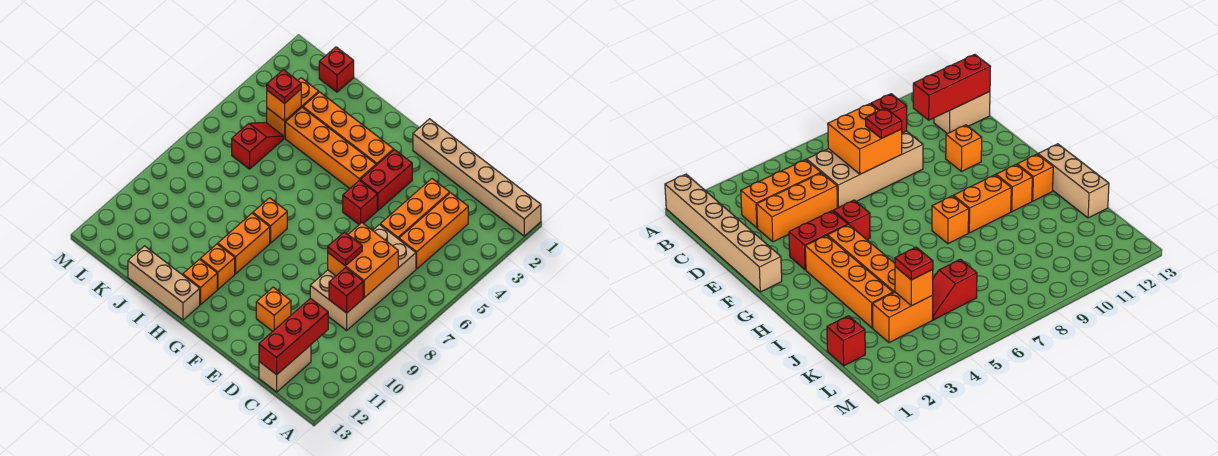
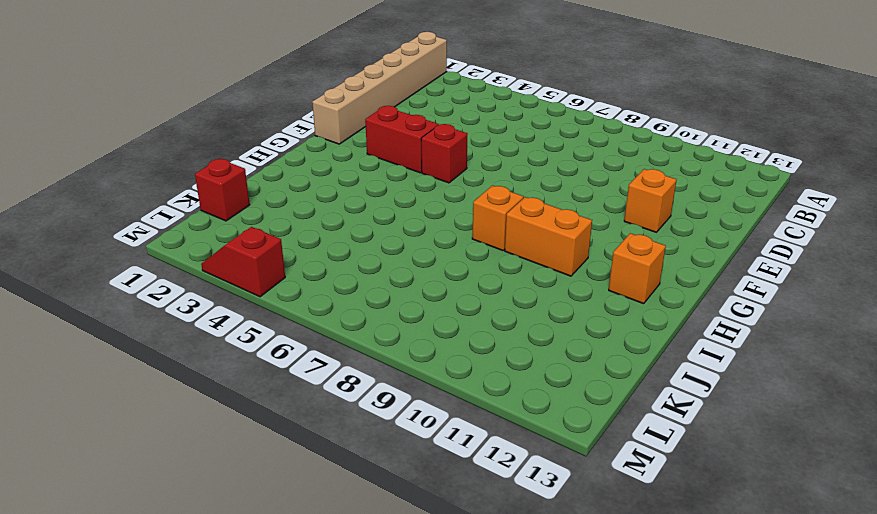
red 1x2 slope [201,227,285,297] -> red 1x2 slope moved to [232,122,284,169]
none -> orange 1x3 brick [399,193,468,269]
none -> tan 2x4 brick [310,225,416,330]
none -> tan 1x2 brick [259,345,311,392]

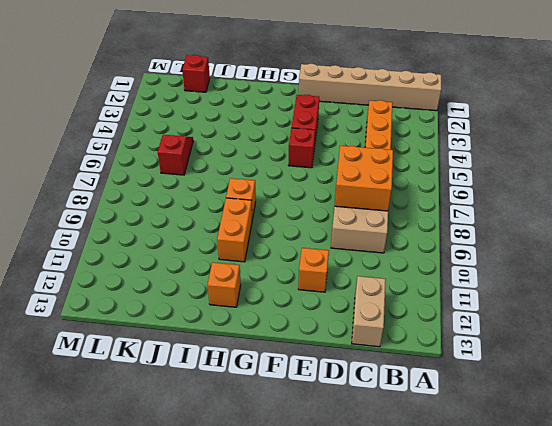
none -> orange 1x3 brick [380,179,450,239]
none -> orange 1x4 brick [303,92,394,165]
none -> orange 1x4 brick [285,108,376,189]

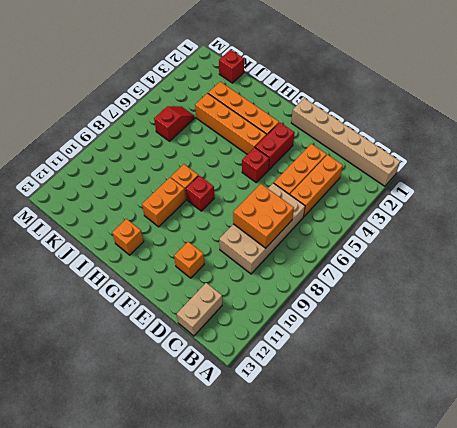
red 1x1 brick [186,176,214,211] -> red 1x1 brick moved to [329,268,363,313]
none -> orange 1x1 brick [200,244,235,289]
none -> tan 1x3 brick [128,246,200,320]
none -> orange 1x2 brick [267,78,319,138]

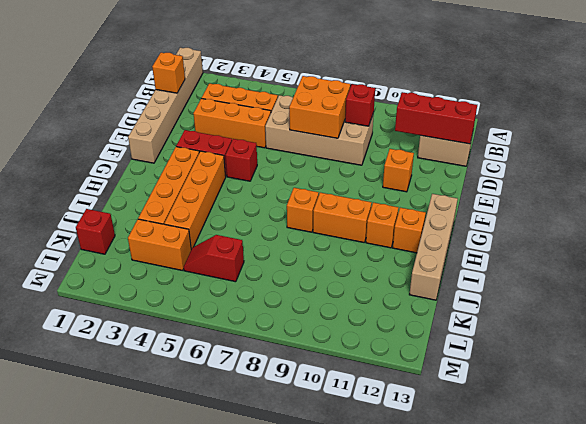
orange 1x1 brick [152,53,185,93] -> orange 1x1 brick moved to [267,90,301,121]
tan 1x4 brick [409,194,458,300] -> tan 1x3 brick [128,246,200,320]
none -> red 1x1 plate [328,232,362,266]
none -> red 1x1 plate [267,70,301,104]

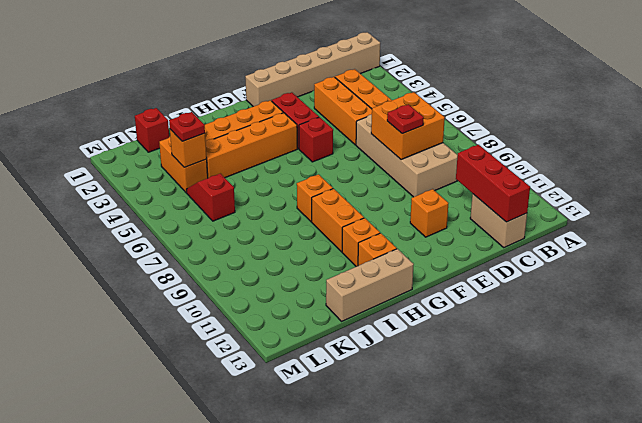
none -> red 1x1 brick [329,268,363,313]

